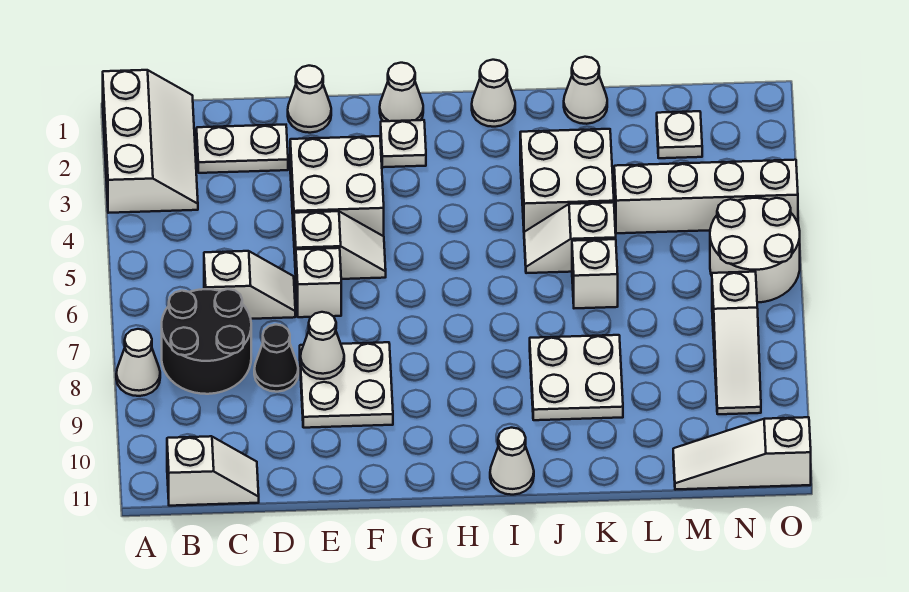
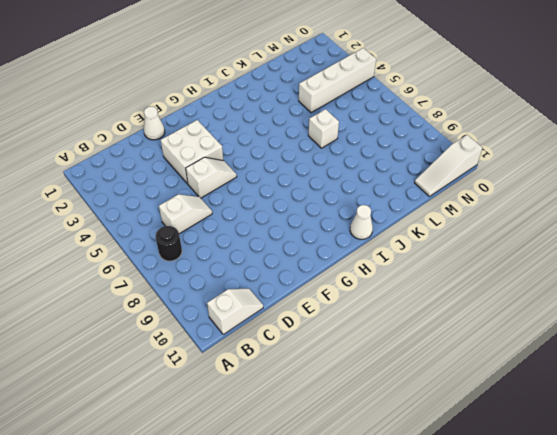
black 1x1 round brick [156,226,182,261] -> black 2x2 round brick [162,289,251,394]
none -> white 2x3 slope [103,70,198,213]
none -> white 1x1 cone [116,329,160,396]
none -> white 1x2 plate [197,125,288,173]

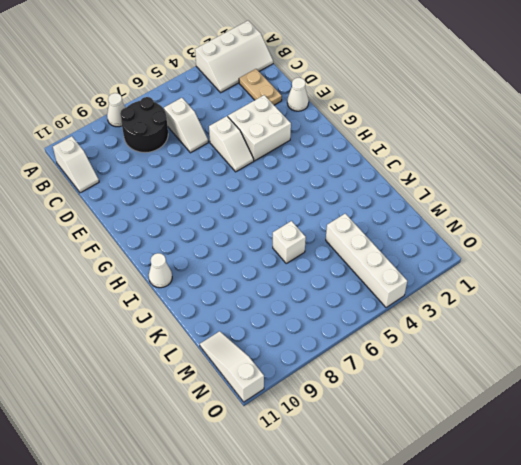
tan 1x2 plate [239,69,282,105] -> white 1x2 plate [197,125,288,173]
none -> black 1x1 cone [254,325,298,392]
none -> white 1x1 brick [296,248,341,317]
none -> white 2x2 plate [300,342,393,428]

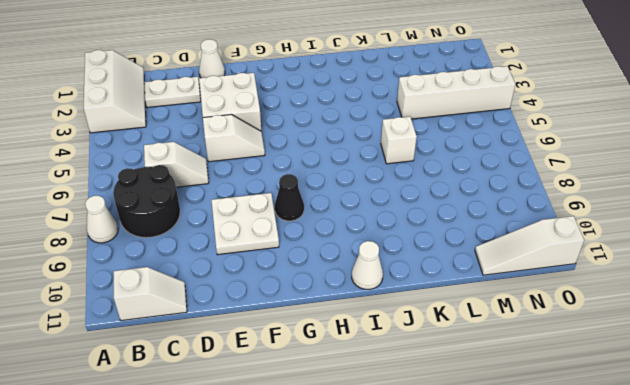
black 1x1 cone [275,174,304,221] -> black 1x1 cone moved to [254,325,298,392]
none -> white 1x1 brick [296,248,341,317]
none -> white 1x1 cone [380,63,423,121]
none -> white 1x1 plate [381,120,426,167]

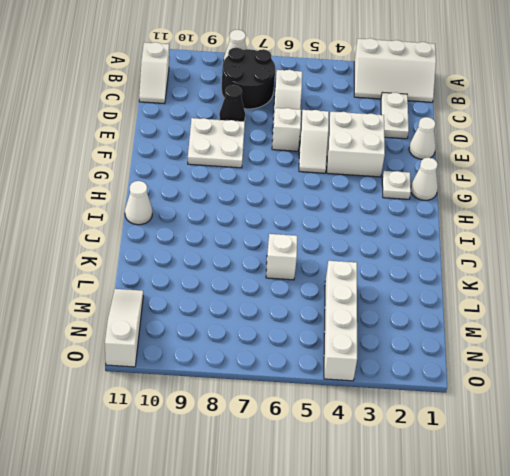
none -> white 1x1 cone [472,60,515,127]
none -> white 2x2 brick [520,129,614,232]
none -> white 1x2 slope [524,202,616,273]

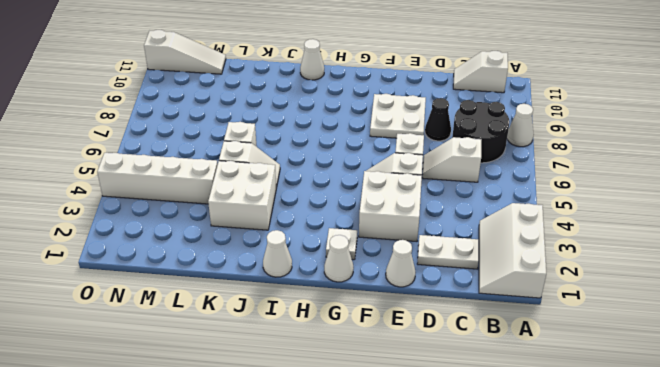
none -> white 2x2 plate [530,335,623,420]
none -> white 1x1 cone [564,57,607,124]
none -> white 1x1 plate [657,111,702,158]

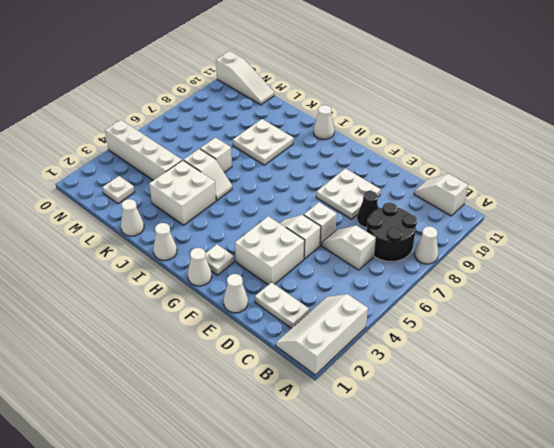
none -> white 2x2 round brick [710,198,800,303]
none -> white 1x3 slope [712,272,761,414]
none -> white 1x1 cone [300,312,344,379]

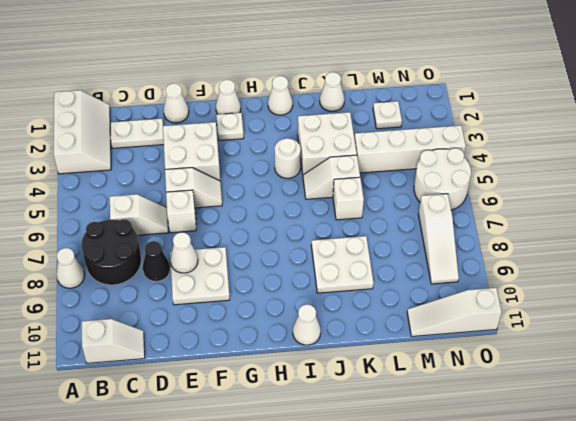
white 1x1 round brick [275,138,301,178] -> none

